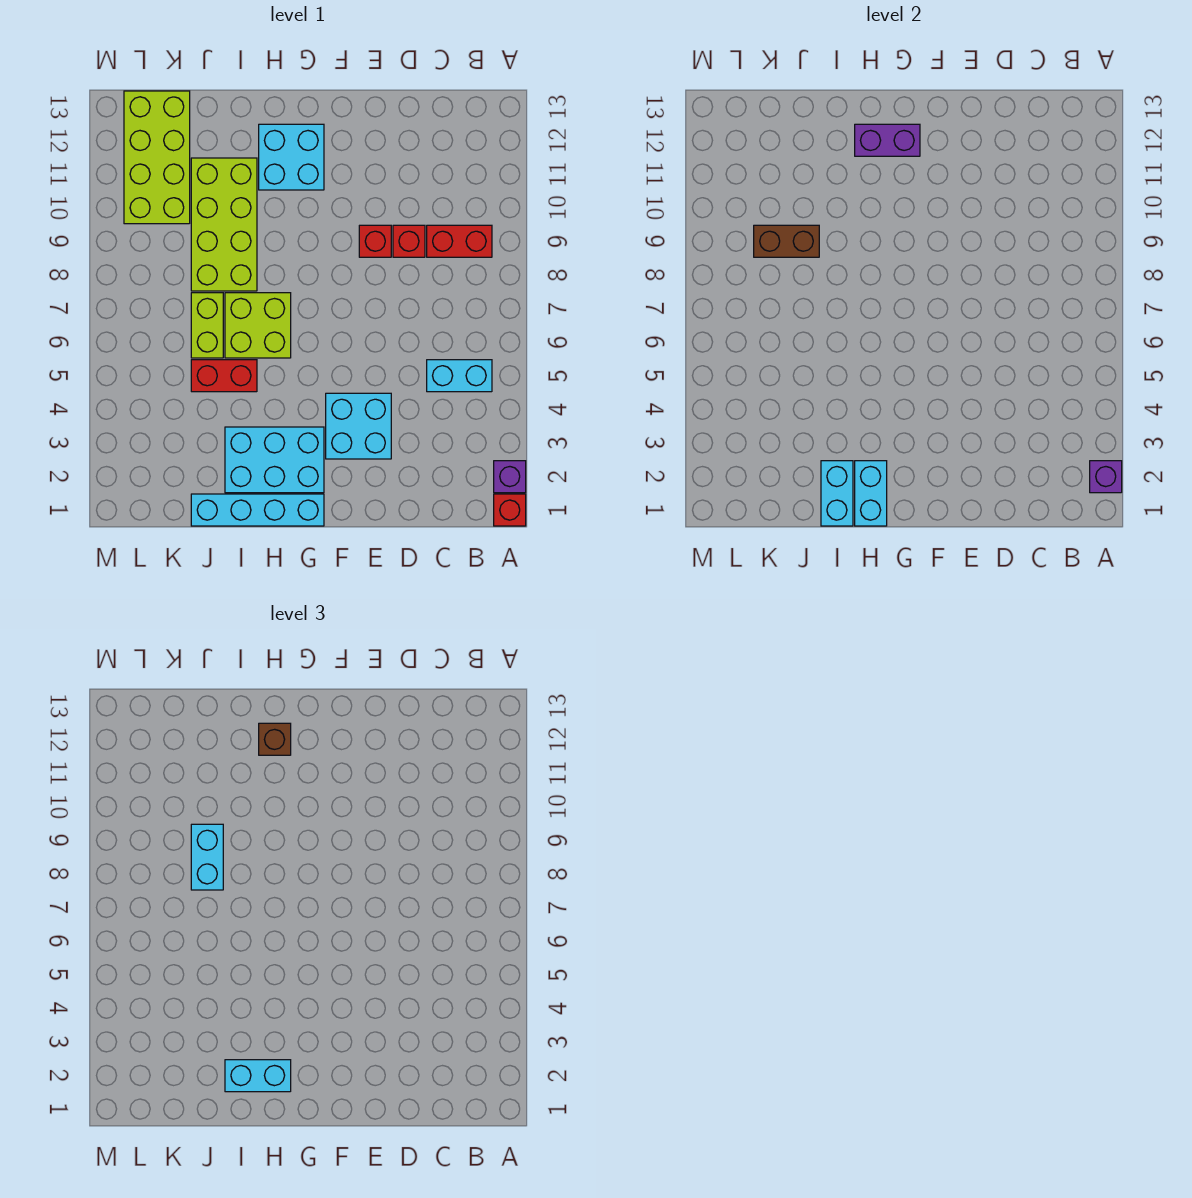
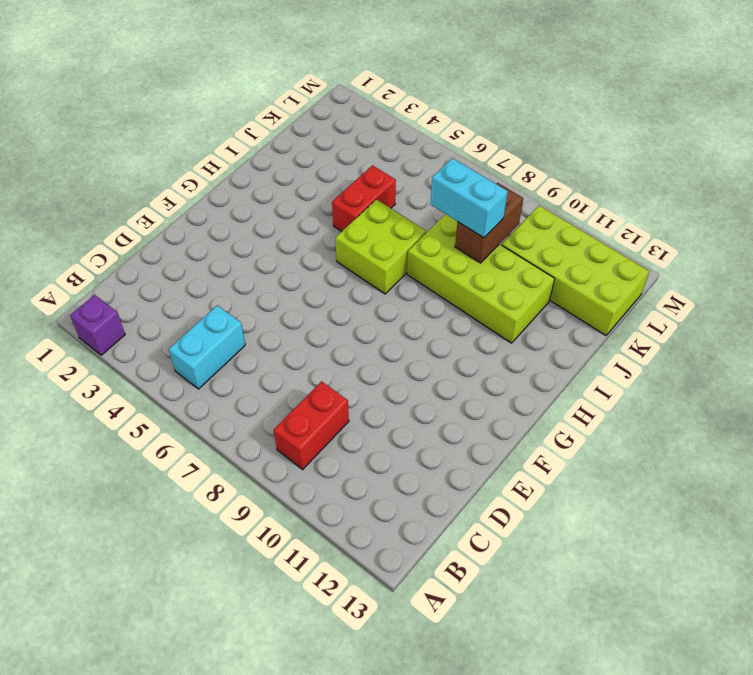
none -> red 1x1 brick [494,494,526,526]
none -> red 1x1 brick [393,225,425,257]
none -> cyan 2x2 brick [326,393,391,459]

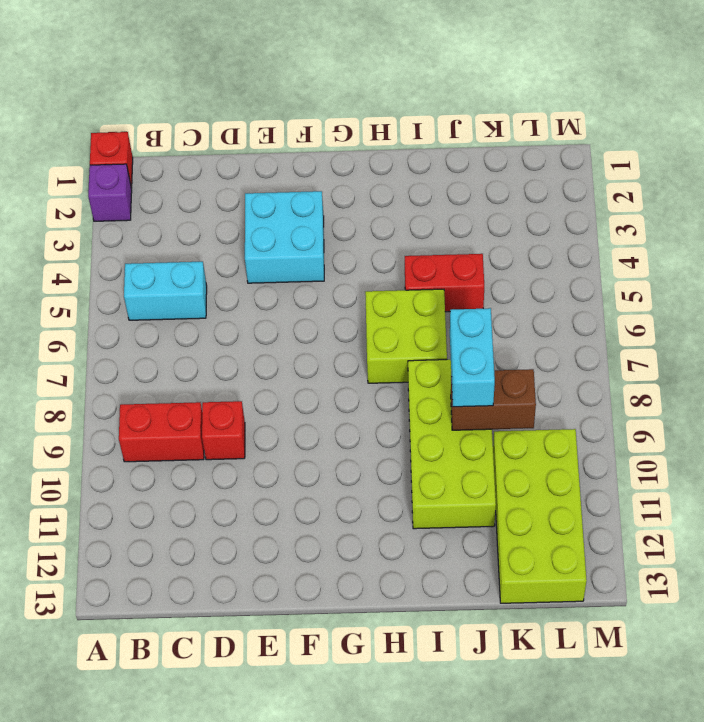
none -> red 1x1 brick [359,225,391,257]
none -> cyan 1x4 brick [191,494,324,526]
none -> cyan 2x3 brick [225,427,324,493]

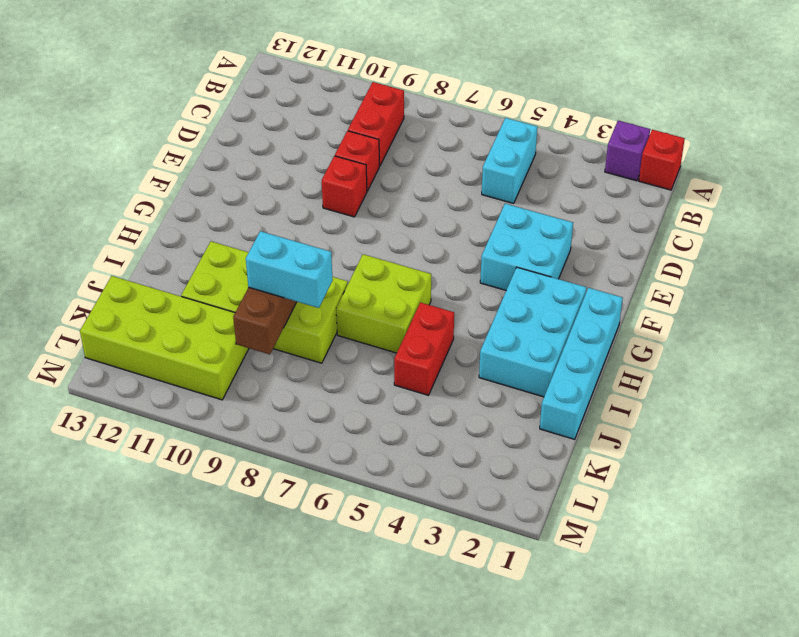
none -> cyan 2x2 brick [259,124,324,190]
none -> lime 1x2 brick [191,293,223,358]
none -> purple 1x1 brick [1090,461,1122,493]

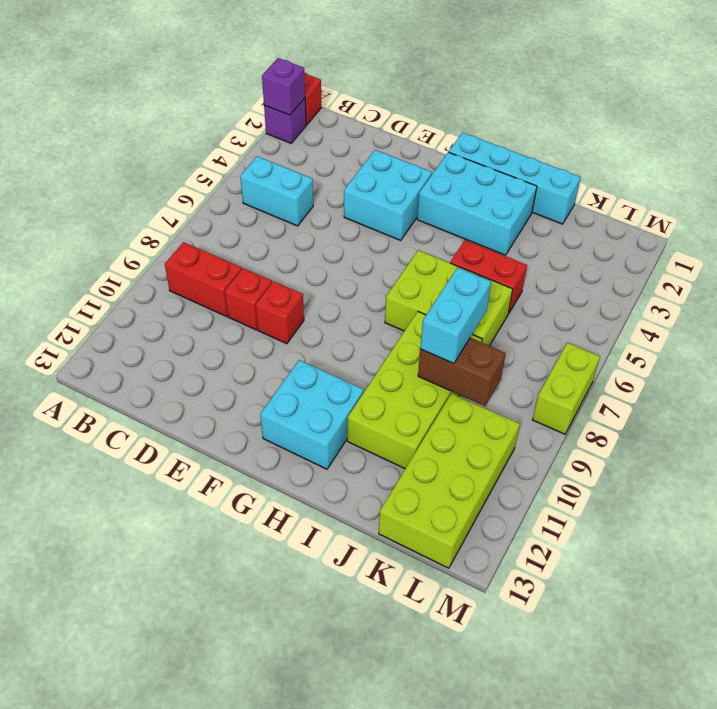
lime 1x2 brick [532,343,600,434] -> none
none -> purple 1x2 brick [855,124,920,156]
none -> cyan 1x2 brick [855,461,887,526]
none -> cyan 1x2 brick [821,461,853,526]

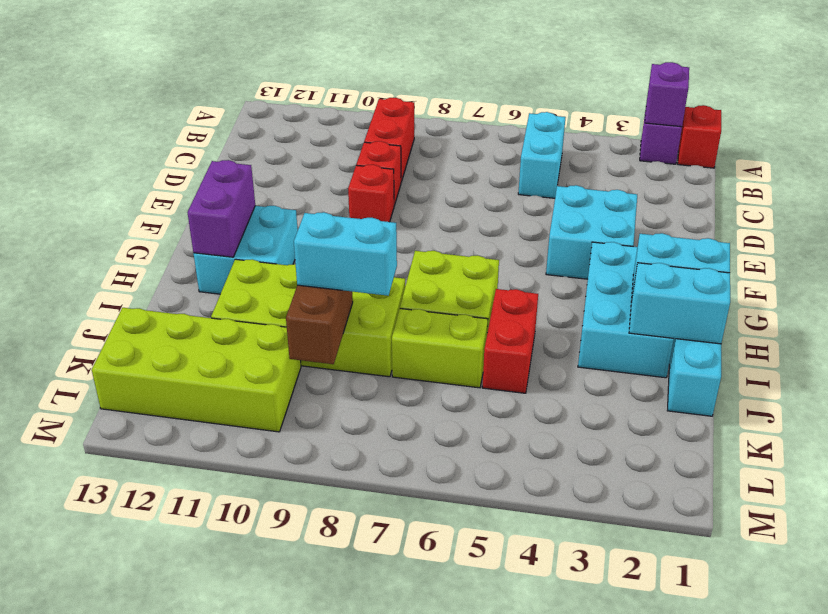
none -> cyan 1x2 brick [225,1060,291,1092]
none -> brown 1x1 brick [259,723,291,755]

